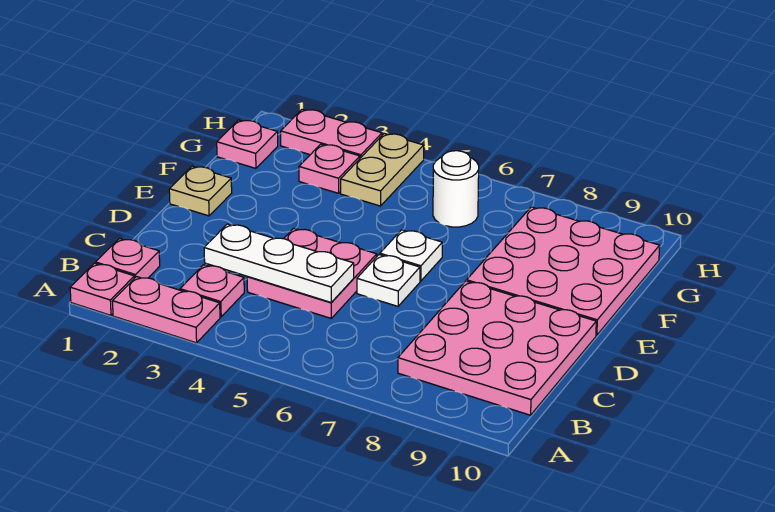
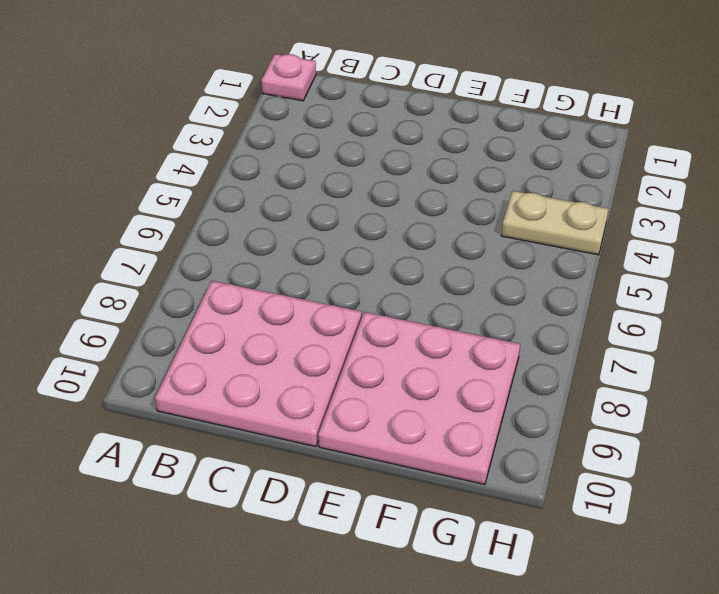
none -> pink 1x2 plate [112,277,220,343]
none -> pink 1x1 plate [96,239,160,278]
none -> pink 1x1 plate [180,265,244,317]

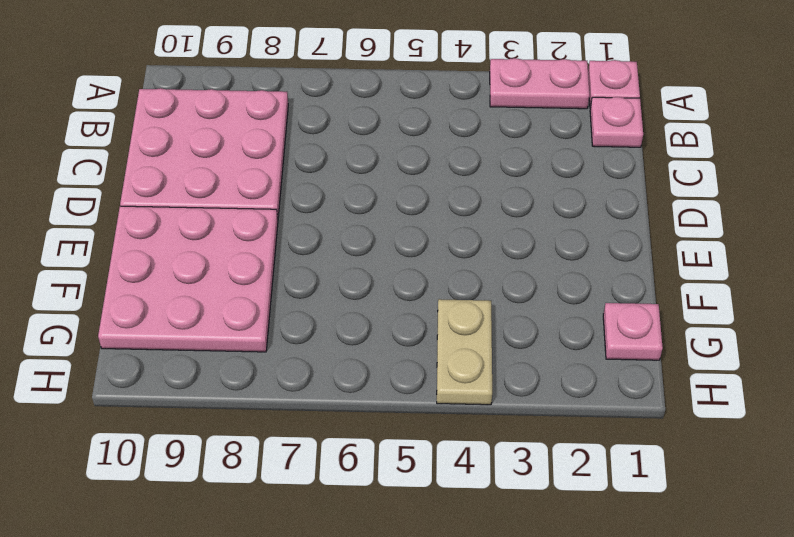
none -> pink 1x1 plate [180,265,244,317]
none -> pink 2x2 plate [247,228,377,319]
none -> white 1x1 plate [357,255,420,306]

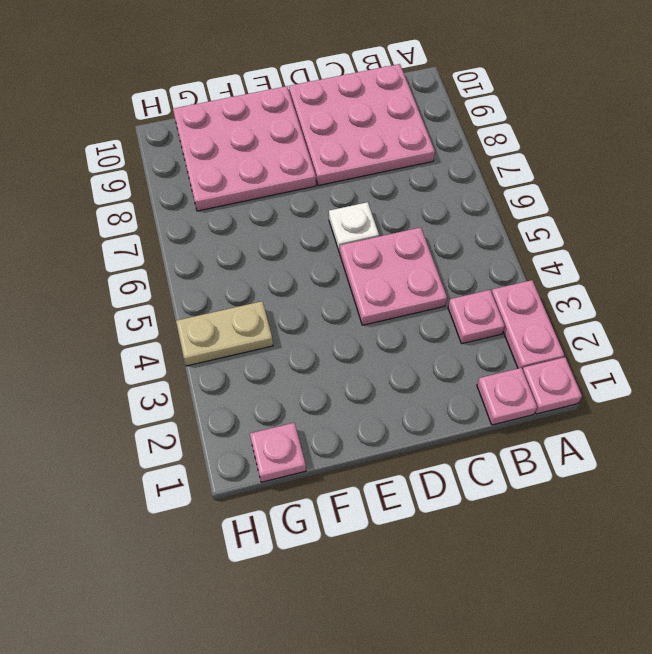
none -> tan 1x1 plate [169,166,232,216]
none -> white 1x1 plate [380,230,442,281]
none -> pink 1x1 plate [299,144,360,193]

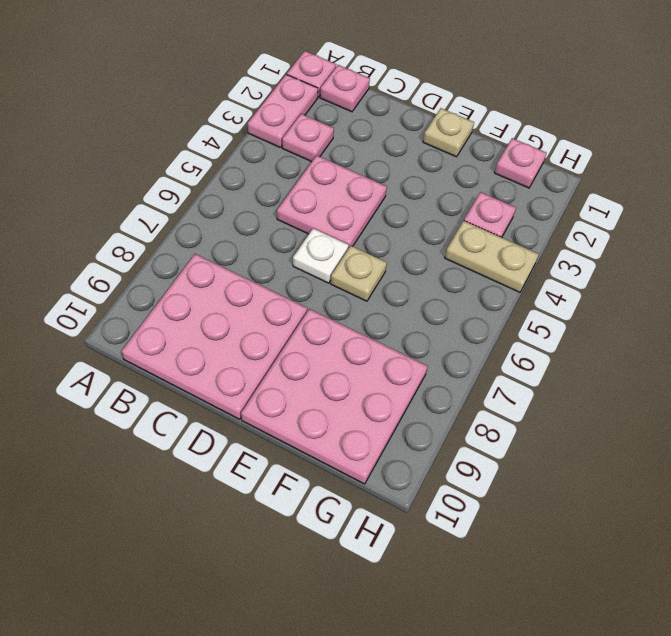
tan 1x1 plate [331,246,387,301] -> white 1x1 plate [380,230,442,281]
none -> white 1x1 round brick [433,151,479,227]
none -> pink 1x2 plate [281,109,382,158]
none -> white 1x3 plate [204,224,354,302]

